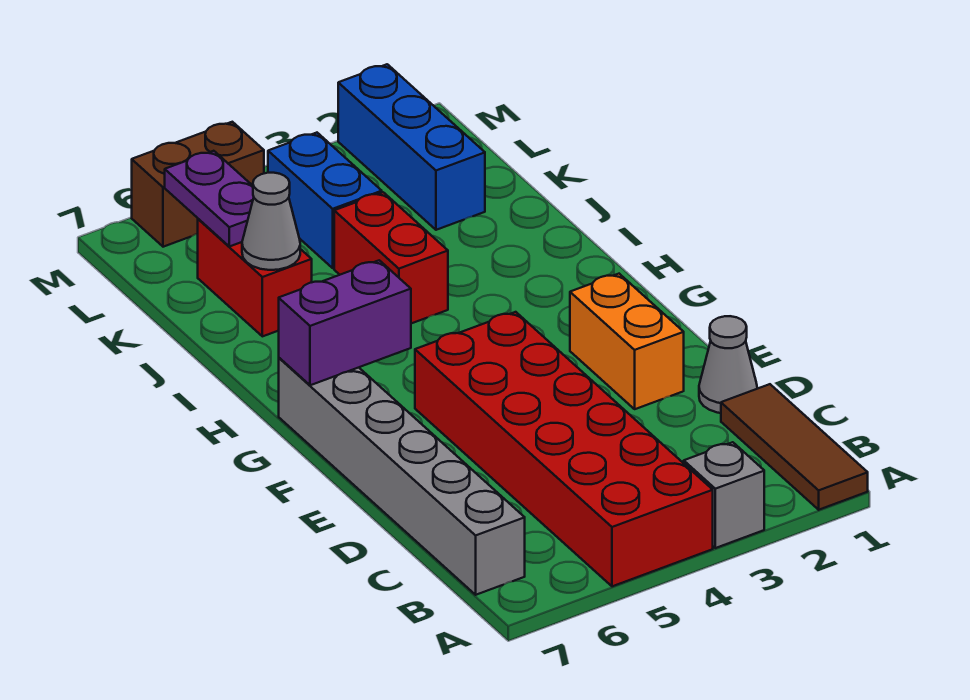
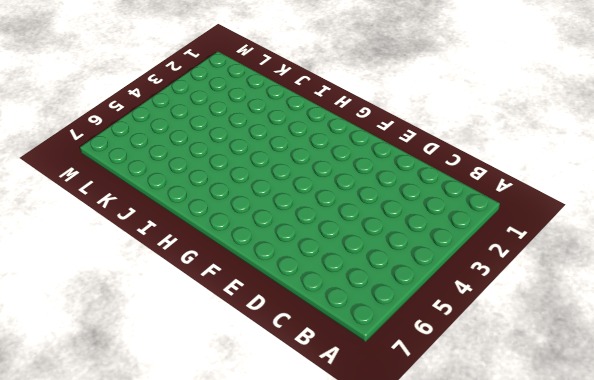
none -> brown 1x3 tile [721,384,868,510]
none -> grey 1x1 brick [684,442,764,548]
none -> red 2x6 brick [415,312,713,586]

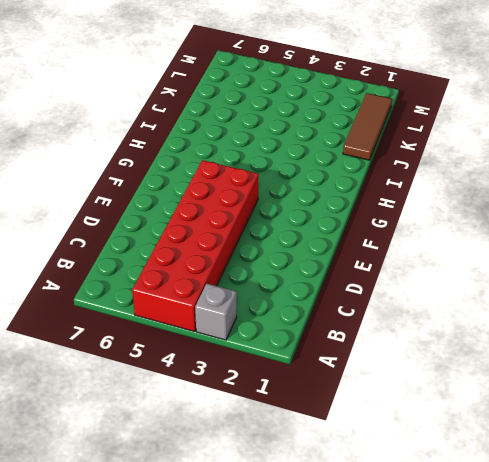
brown 1x3 tile [343,93,392,160] -> brown 1x3 tile moved to [721,384,868,510]
none -> grey 1x6 brick [279,358,525,595]
none -> grey 1x1 cone [699,316,757,413]
none -> orange 1x2 brick [570,274,684,409]

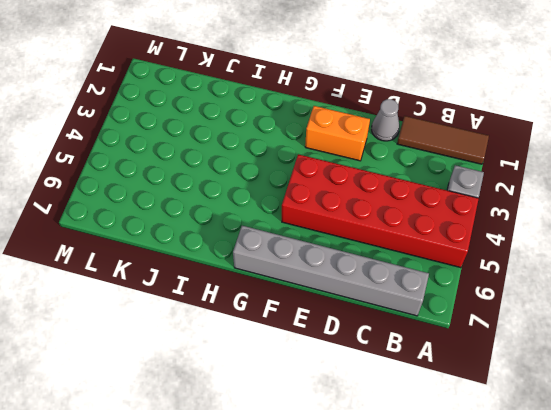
none -> red 1x2 brick [334,192,448,324]
none -> red 1x2 brick [198,219,312,336]
none -> blue 1x3 brick [338,64,485,230]

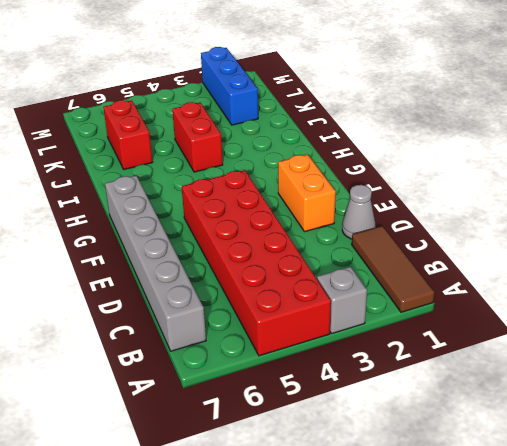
none -> blue 1x2 brick [268,133,382,268]
none -> brown 1x2 brick [132,122,264,247]
none -> purple 1x2 brick [279,260,411,385]

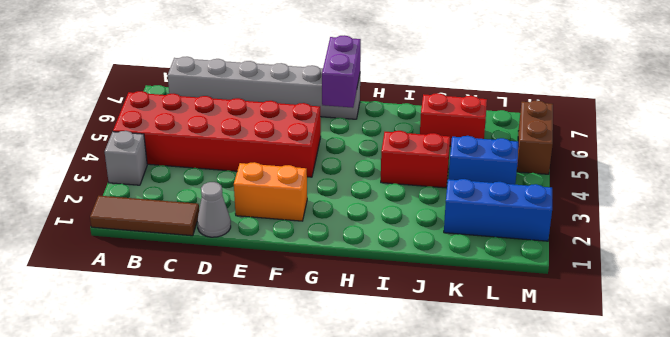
none -> grey 1x1 cone [242,173,300,270]
none -> purple 1x2 plate [165,151,254,247]

